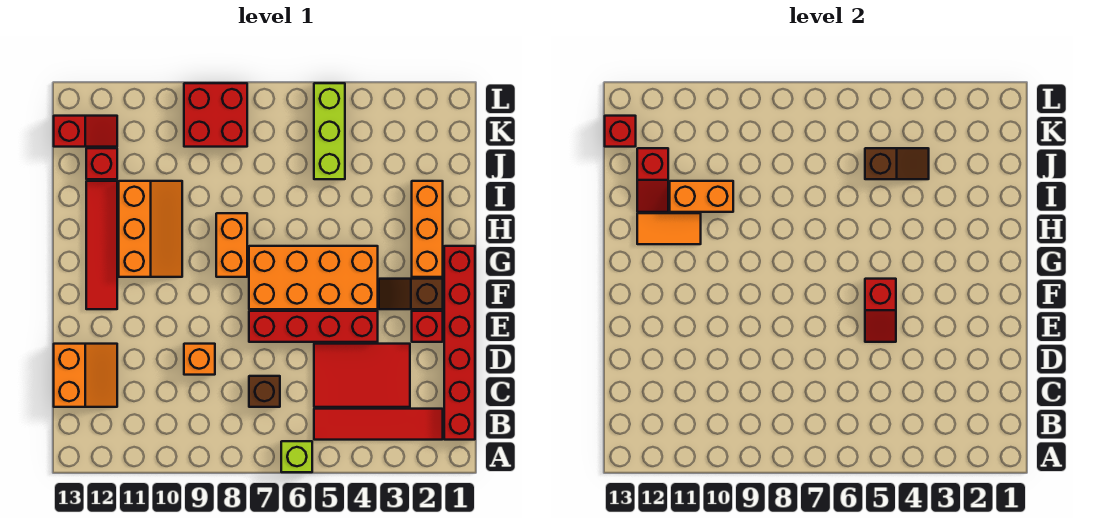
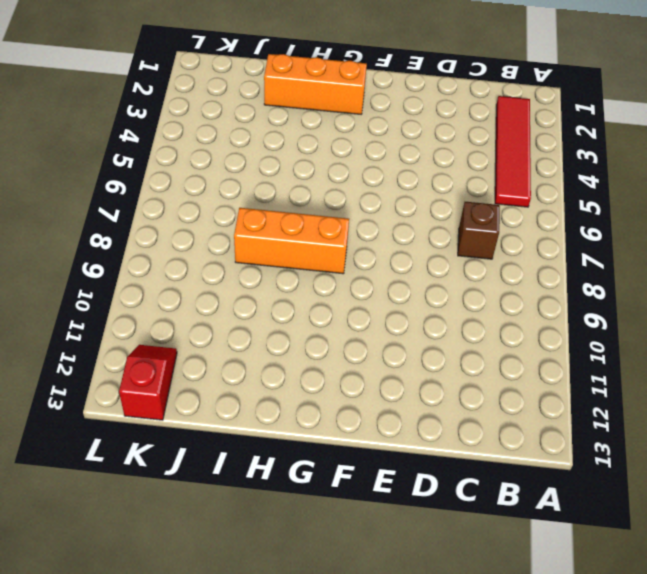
orange 1x3 brick [234,208,349,274] -> orange 1x2 brick [216,213,247,277]
none -> lime 1x1 brick [281,441,312,472]
none -> red 1x6 brick [444,246,475,440]
none -> red 2x3 tile [314,344,410,407]

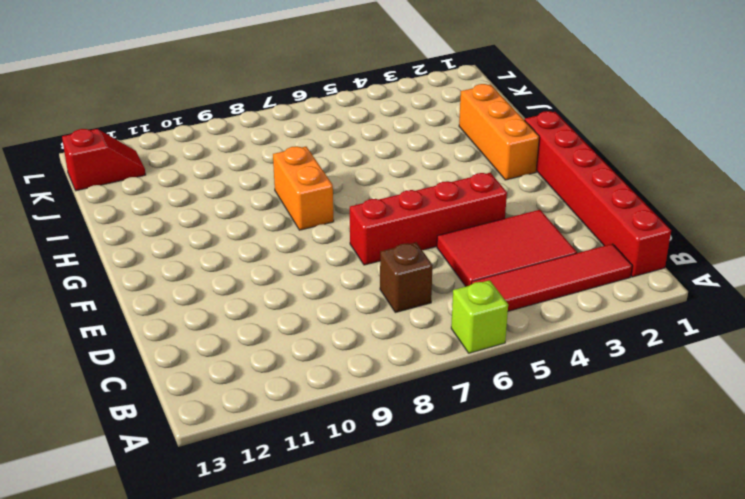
none -> orange 2x2 slope [54,344,117,407]
none -> orange 1x1 brick [184,344,215,375]
none -> red 1x1 brick [412,311,443,342]

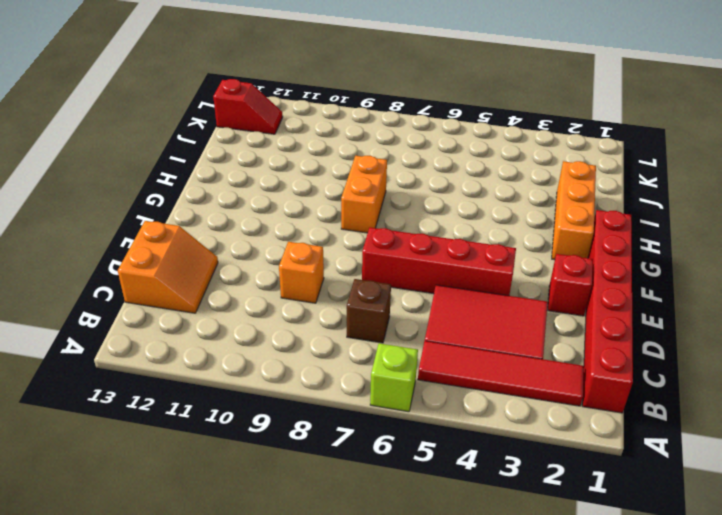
none -> brown 1x2 slope [379,279,443,309]
none -> orange 2x4 brick [249,246,378,309]
none -> red 1x4 tile [86,181,117,309]

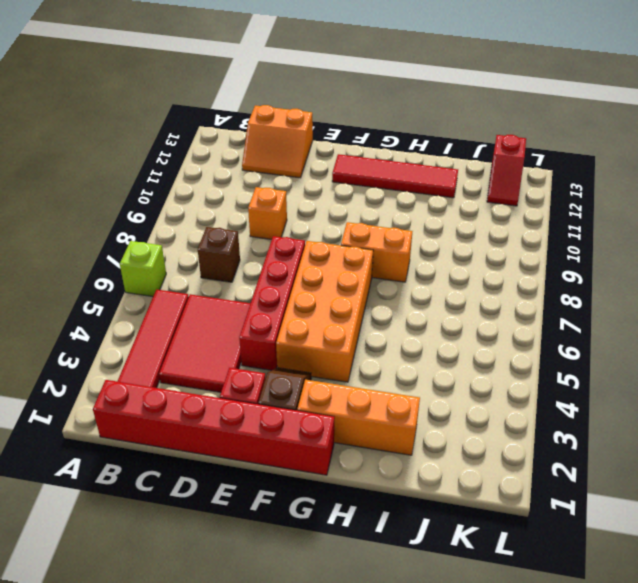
none -> orange 2x3 slope [119,181,182,277]
none -> lime 1x3 brick [314,83,345,179]
none -> red 1x1 brick [86,148,117,179]

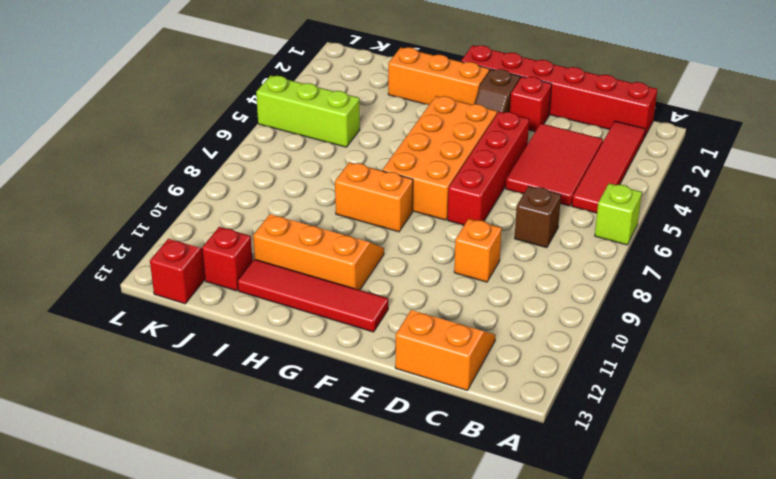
none -> red 2x2 brick [184,83,247,147]
none -> red 1x2 slope [865,279,896,342]
none -> orange 1x2 tile [637,213,701,244]

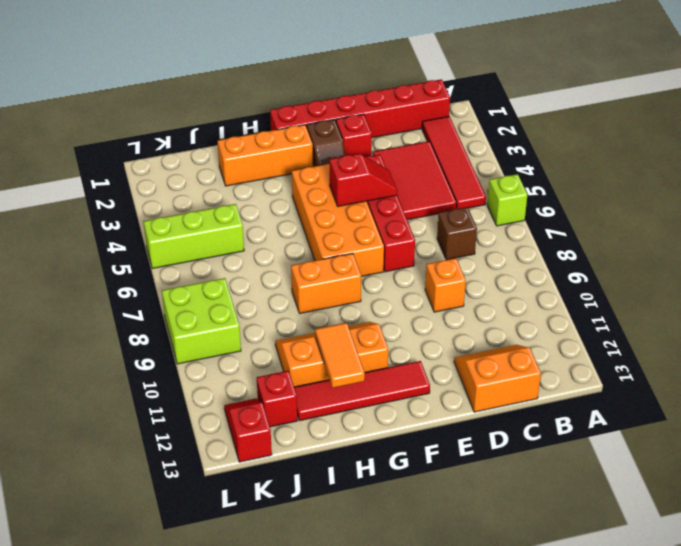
lime 2x2 brick [162,278,241,364] -> red 2x2 brick [184,83,247,147]
none -> orange 1x2 brick [670,181,733,212]
none -> red 1x2 slope [637,148,668,212]
none -> brown 1x2 slope [865,148,929,179]

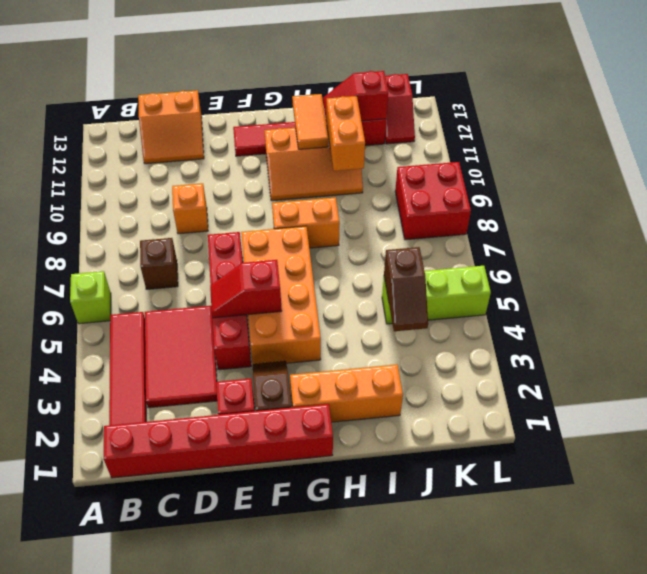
none -> red 1x1 brick [605,116,636,147]

